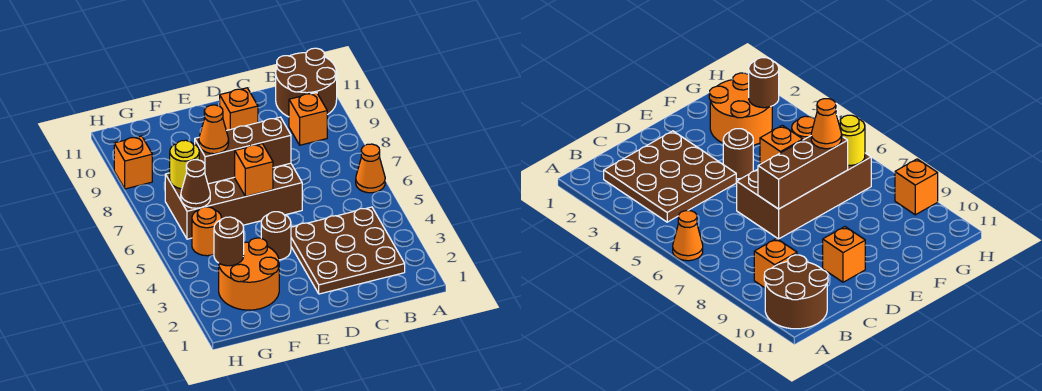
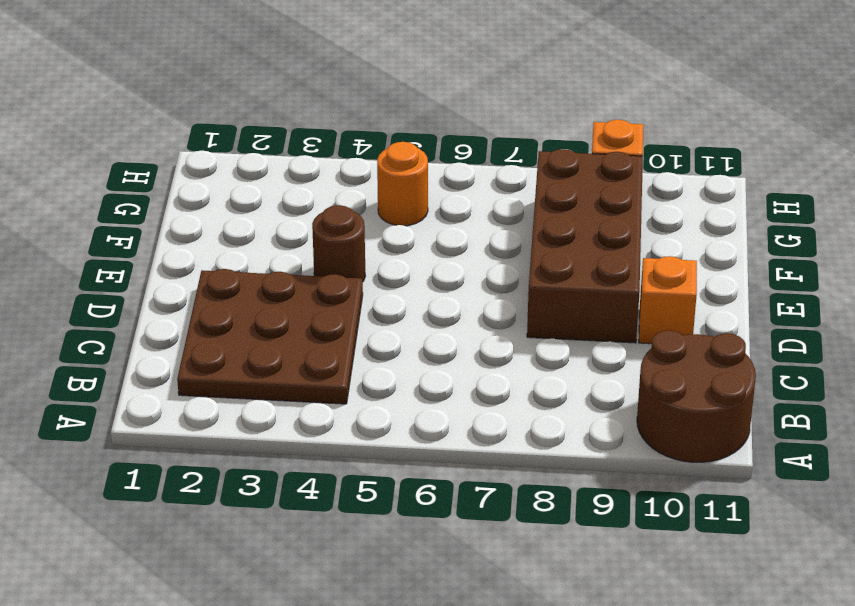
brown 2x4 brick [527,149,643,343] -> brown 2x4 brick moved to [165,163,302,239]
none -> orange 1x1 cone [356,144,385,193]
none -> orange 1x1 brick [289,92,327,145]
none -> orange 2x2 round brick [219,238,279,310]

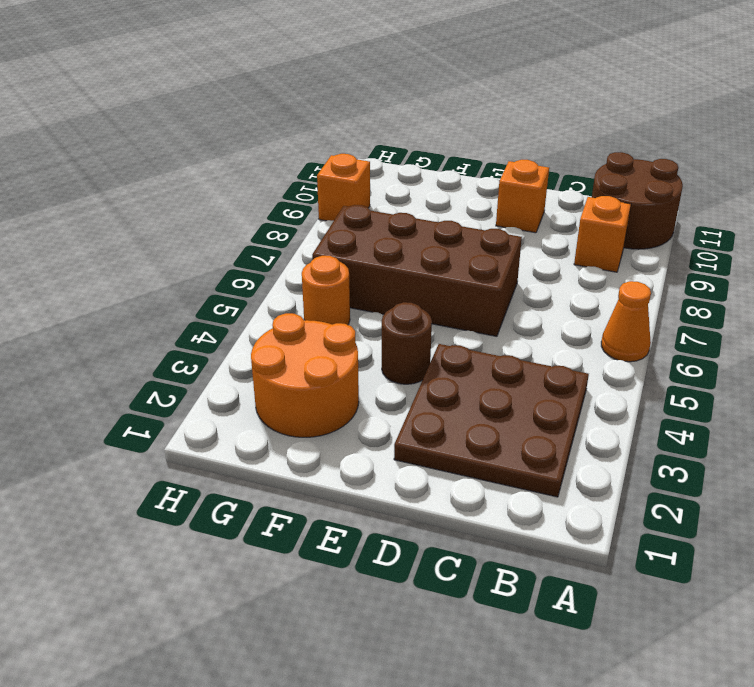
none -> brown 1x3 brick [195,117,291,184]
none -> orange 1x1 brick [235,144,273,197]
none -> brown 1x1 round brick [214,217,244,266]

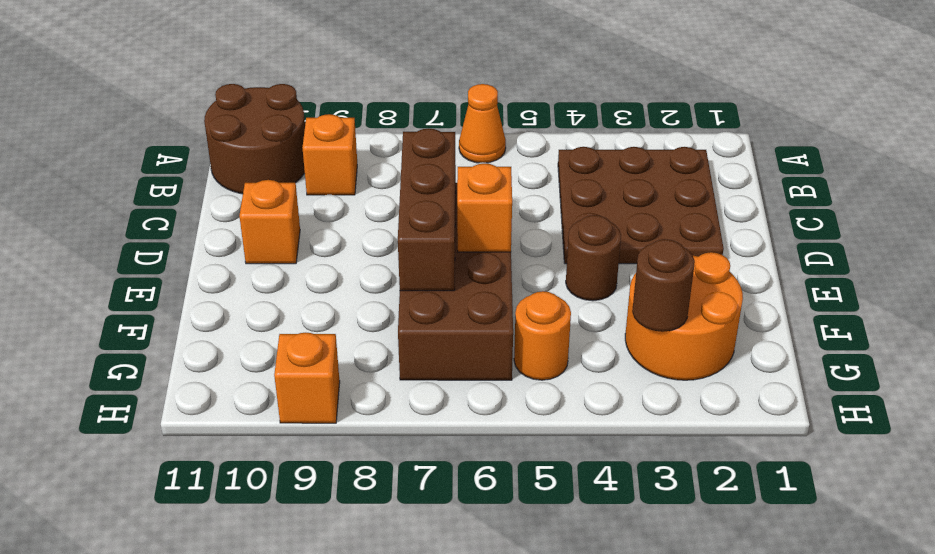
none -> brown 1x1 cone [181,160,210,208]
none -> yellow 1x1 round brick [170,140,199,189]
none -> orange 1x1 cone [199,105,229,154]

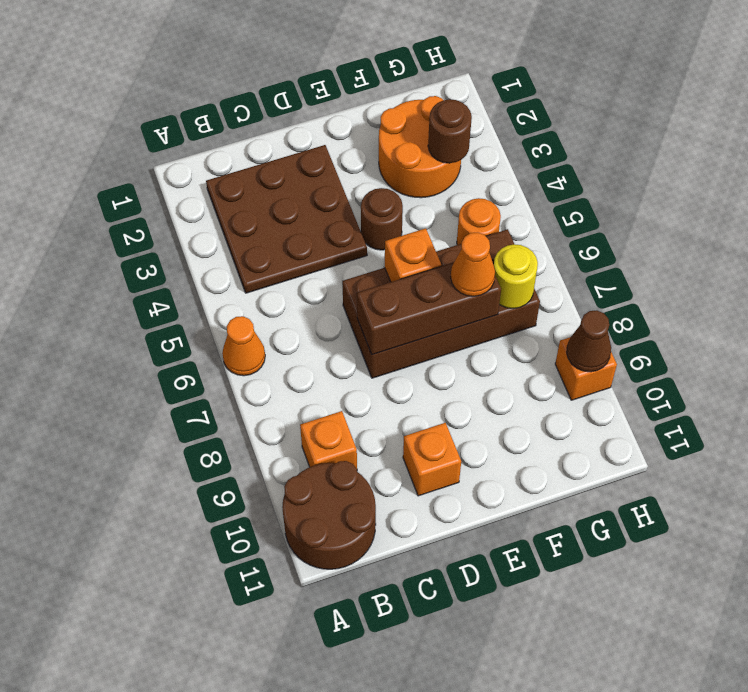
brown 1x1 cone [567,311,611,372] -> brown 1x1 cone moved to [181,160,210,208]

